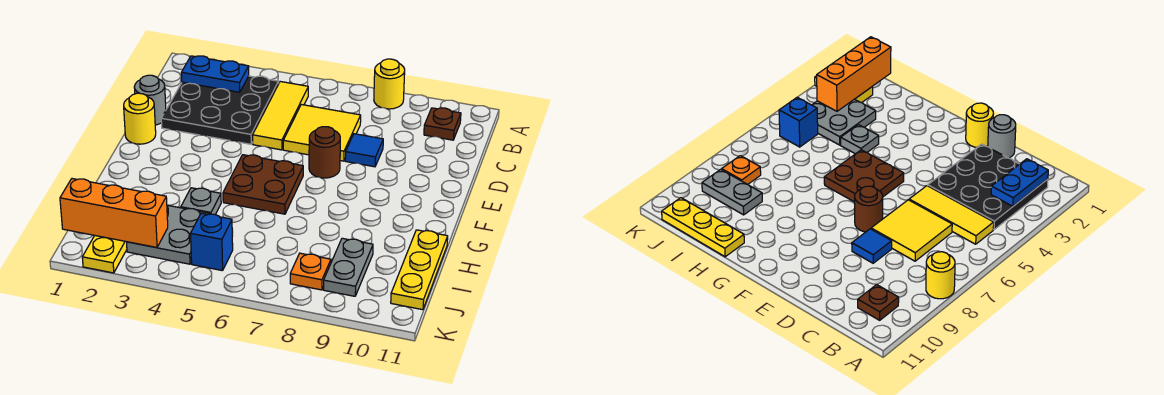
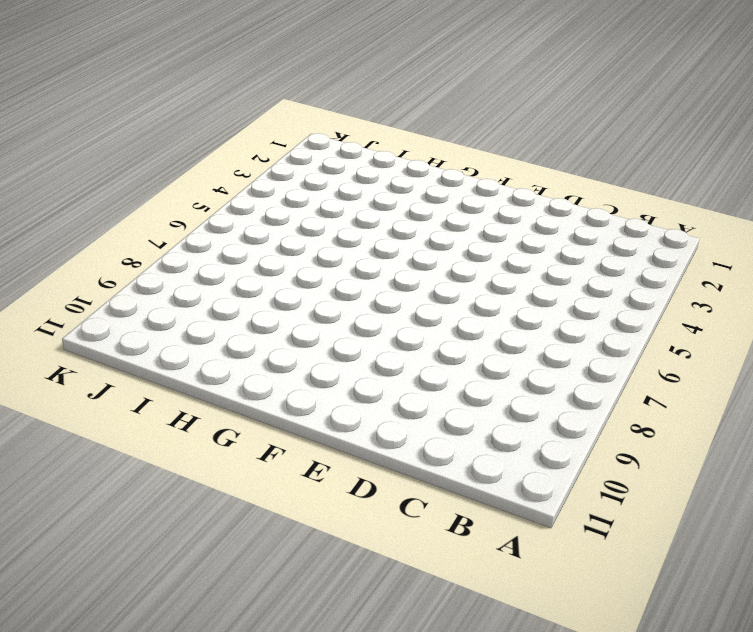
none -> yellow 1x1 round brick [374,59,405,109]
none -> black 3x3 plate [161,76,279,144]
none -> yellow 1x3 tile [253,82,308,150]

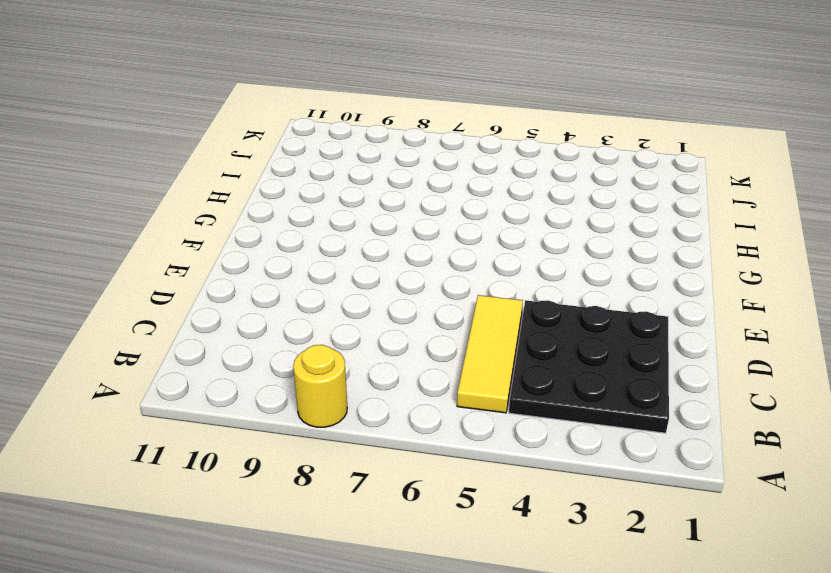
none -> brown 1x1 plate [424,108,461,140]
none -> yellow 2x2 tile [283,105,361,161]
none -> grey 1x1 round brick [134,75,166,125]

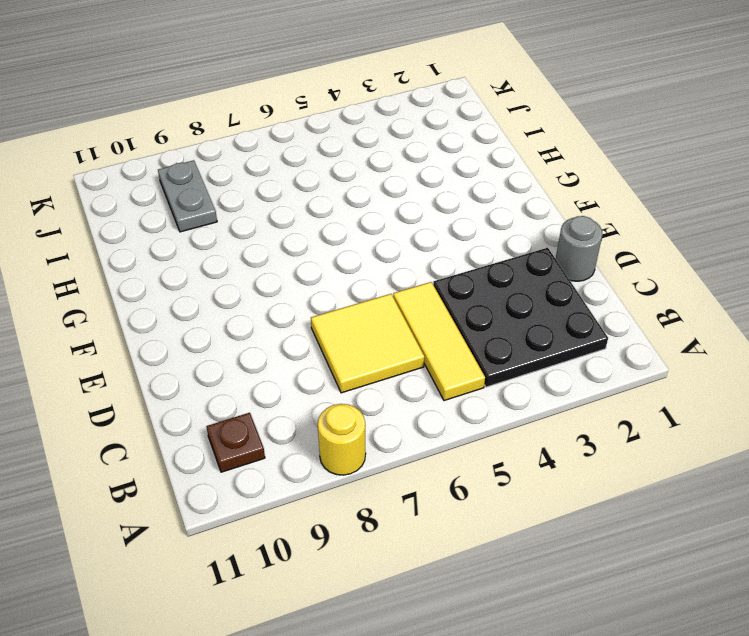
none -> blue 1x1 tile [345,134,383,167]
none -> yellow 1x1 round brick [124,93,156,144]
none -> brown 1x1 round brick [309,127,340,178]

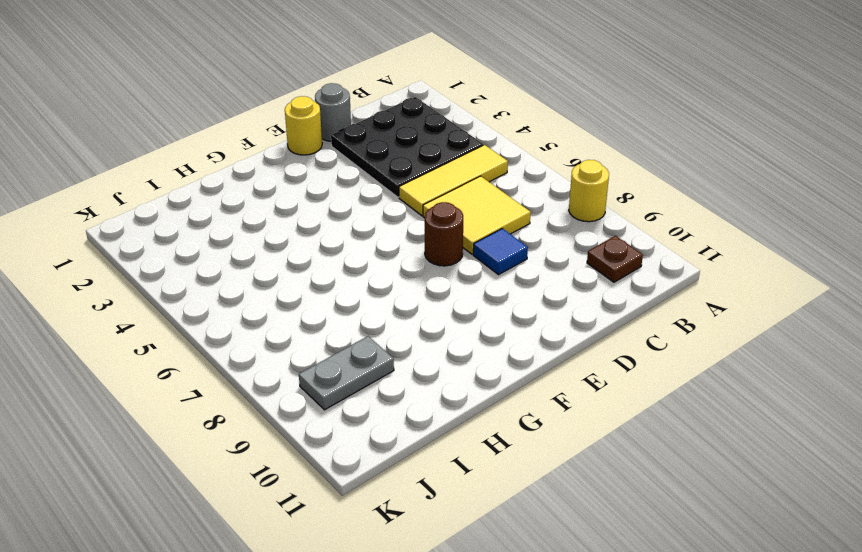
none -> brown 2x2 plate [223,155,303,214]
none -> grey 1x1 plate [181,188,221,215]
none -> yellow 1x3 plate [391,230,448,310]

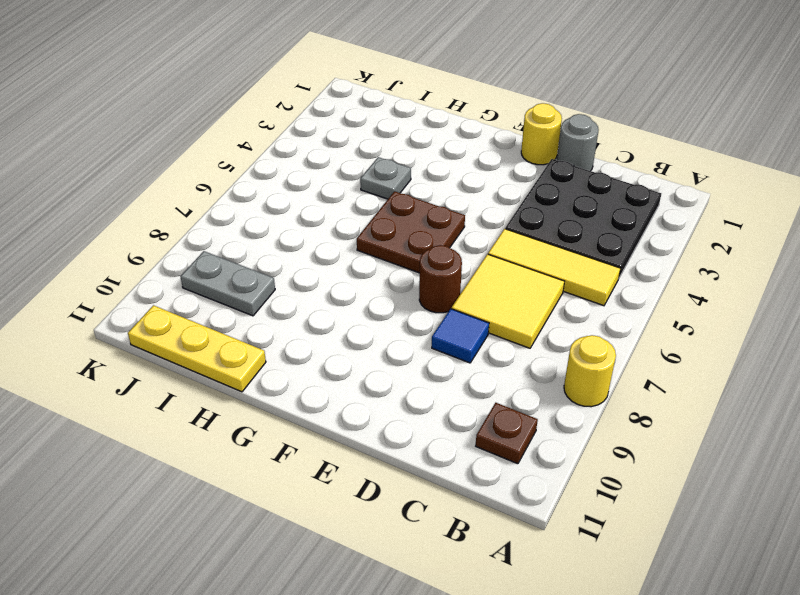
none -> grey 2x2 plate [127,205,210,264]
none -> yellow 1x2 plate [82,236,127,273]
none -> blue 1x1 brick [191,213,233,271]

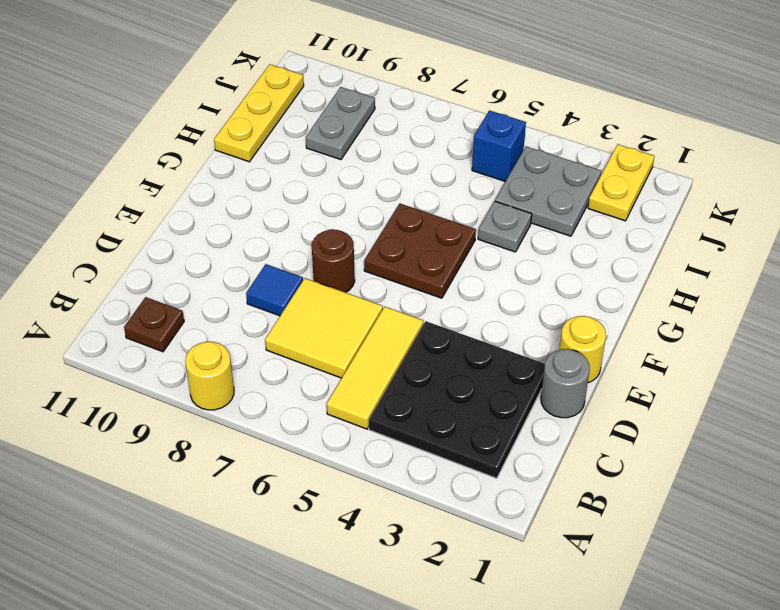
none -> orange 1x1 plate [290,253,331,290]
none -> blue 1x2 plate [181,56,249,92]
none -> orange 1x3 brick [60,179,168,247]

